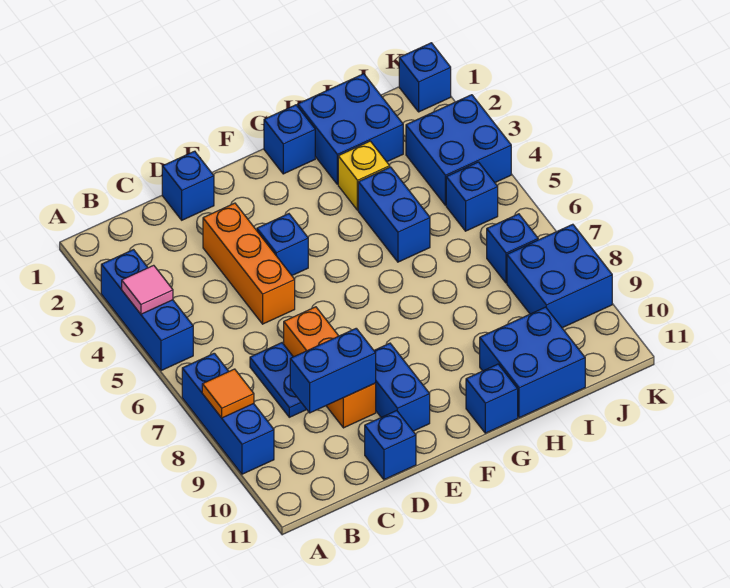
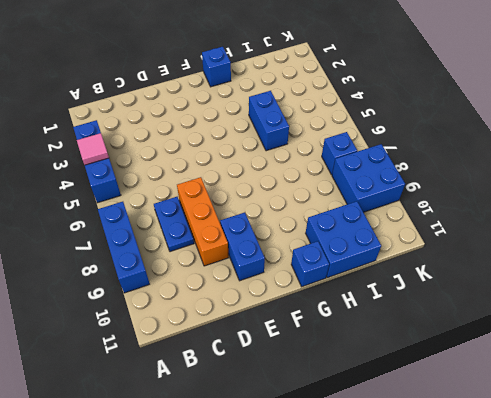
none -> blue 1x1 brick [162,151,214,220]
none -> orange 1x3 brick [203,203,295,324]
none -> blue 1x1 brick [365,411,416,480]

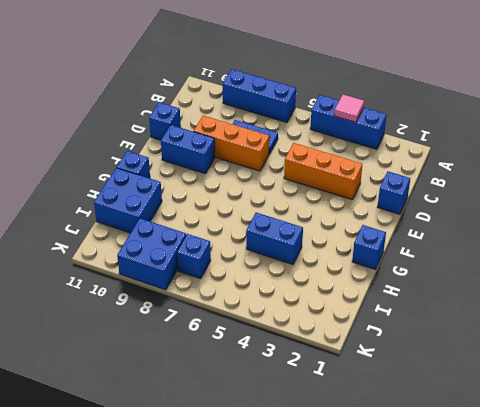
none -> blue 1x1 brick [257,214,308,275]
none -> blue 2x2 brick [298,74,403,184]
none -> yellow 1x1 brick [338,141,390,210]

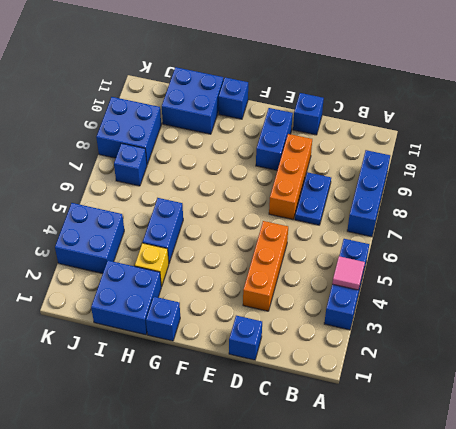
none -> blue 1x1 brick [257,214,308,275]
none -> blue 1x1 brick [446,162,498,231]
none -> blue 1x1 brick [399,43,451,112]

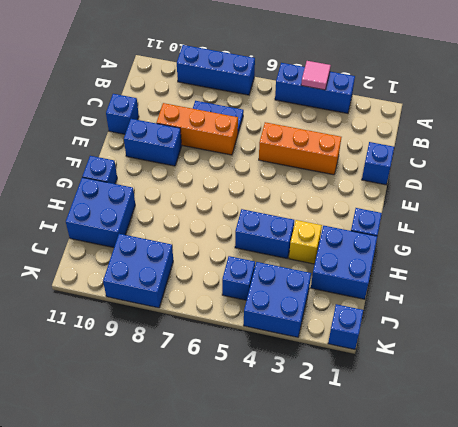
none -> blue 1x1 brick [257,214,308,275]
none -> blue 1x1 brick [487,214,538,283]
none -> orange 1x1 tile [202,369,254,418]

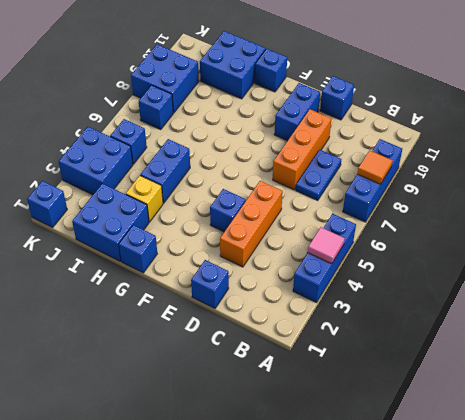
none -> blue 1x2 brick [290,328,376,413]

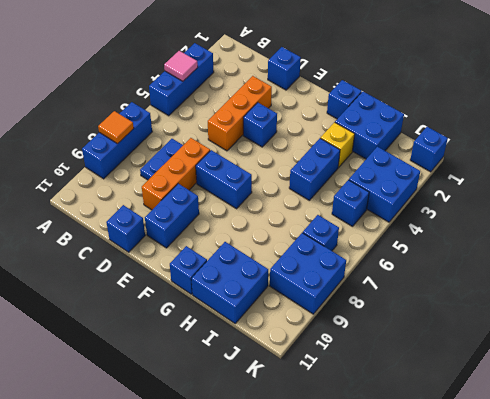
blue 1x2 brick [196,150,252,209] -> blue 1x2 brick moved to [290,328,376,413]

